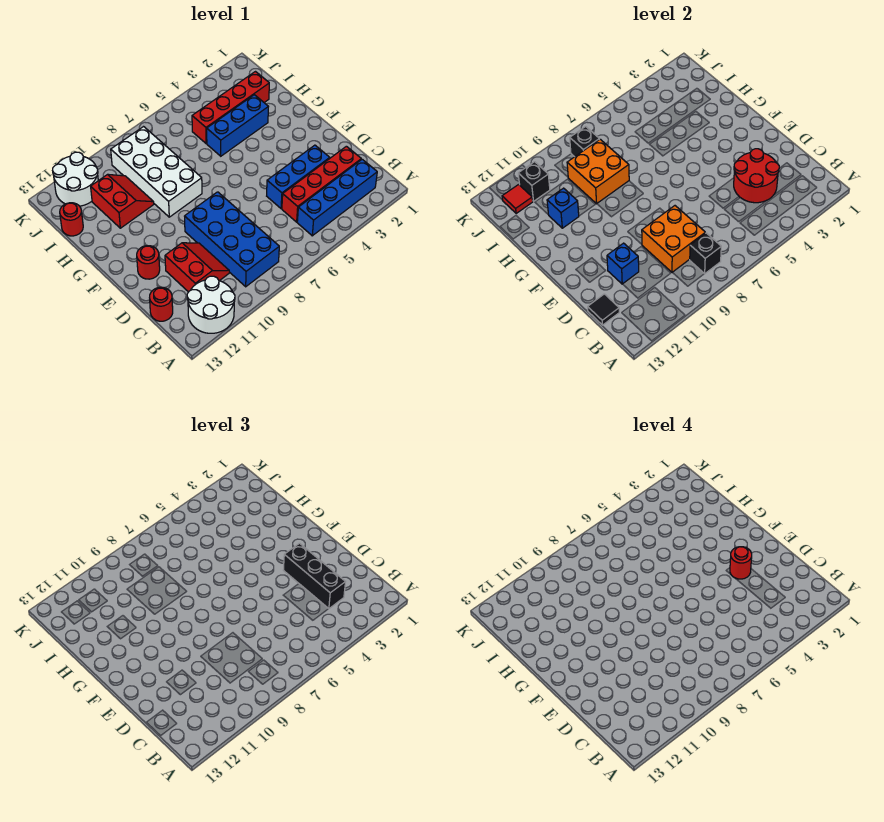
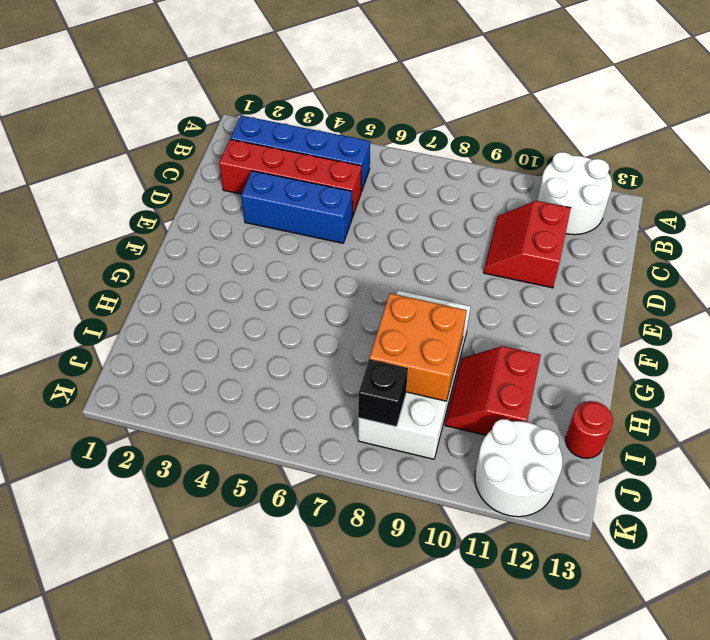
none -> blue 2x4 brick [185,192,279,287]
none -> red 1x1 round brick [150,287,173,321]
none -> red 1x1 round brick [137,246,160,279]

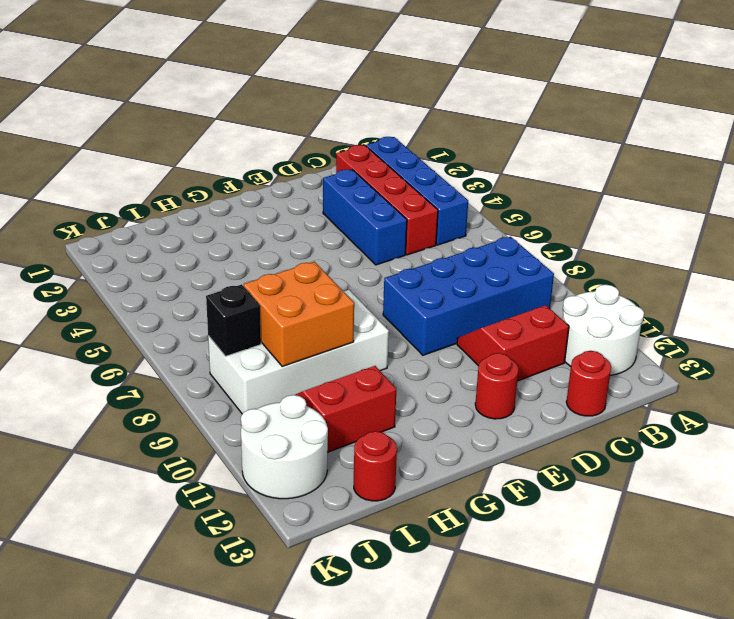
none -> blue 1x3 brick [207,95,268,156]
none -> red 1x4 brick [192,72,269,143]
none -> black 1x1 brick [690,233,721,274]

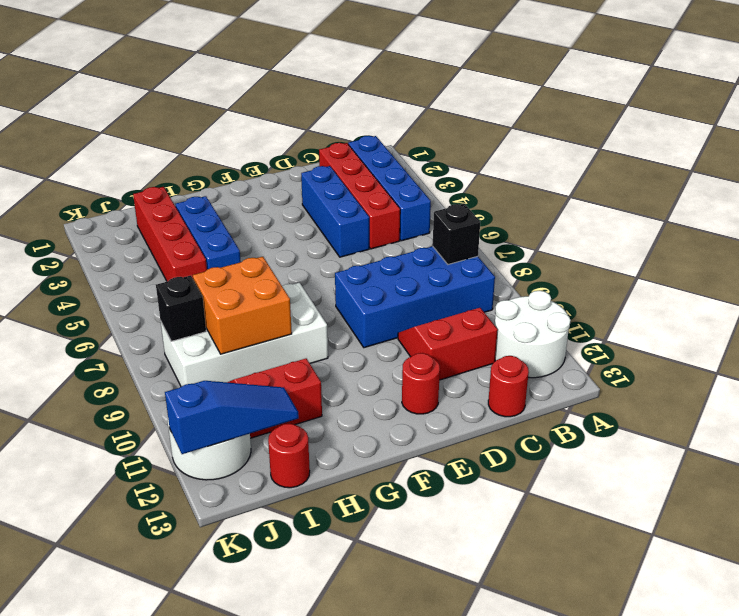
blue 1x3 slope [165,381,299,454] -> red 1x1 tile [502,185,533,213]
none -> red 2x2 round brick [734,149,779,203]
none -> orange 2x2 brick [642,206,705,272]
none -> black 1x1 tile [588,294,619,325]

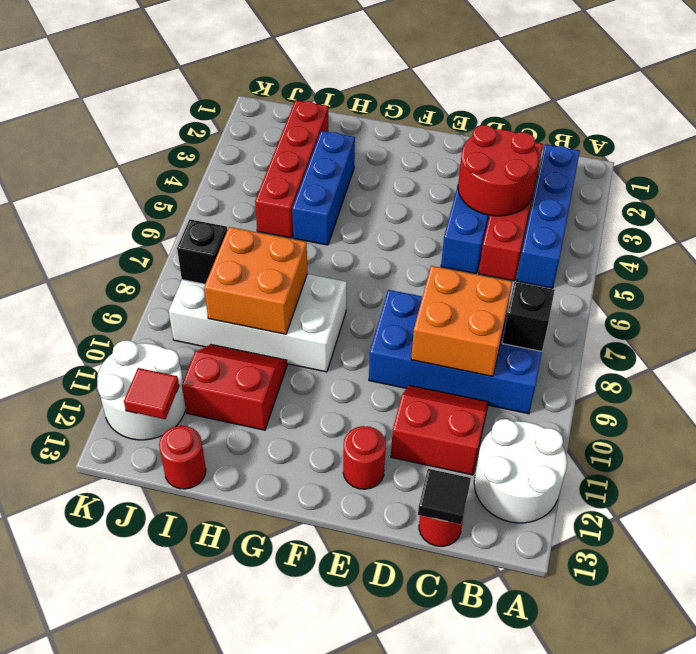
none -> blue 1x1 brick [607,243,639,284]
none -> blue 1x1 brick [547,188,579,228]
none -> black 1x1 brick [518,162,550,201]

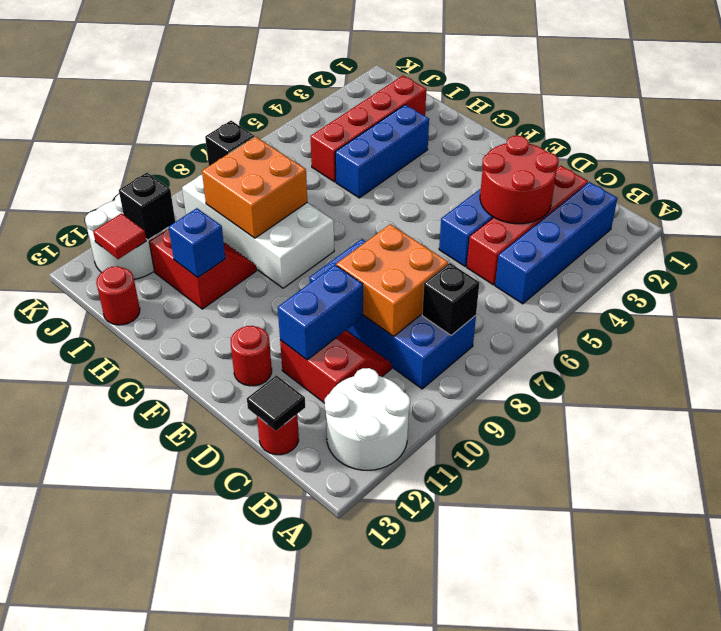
blue 1x2 brick [278,265,363,360] -> blue 1x1 brick [607,243,639,284]
none -> black 1x3 brick [284,543,345,609]
none -> red 1x1 round brick [730,547,752,579]

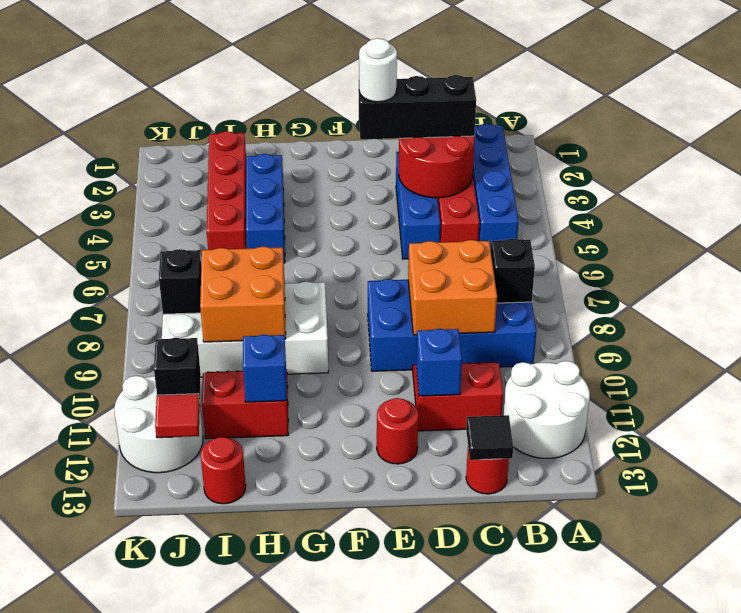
white 1x1 round brick [359,38,397,102] -> red 1x1 round brick [730,547,752,579]

